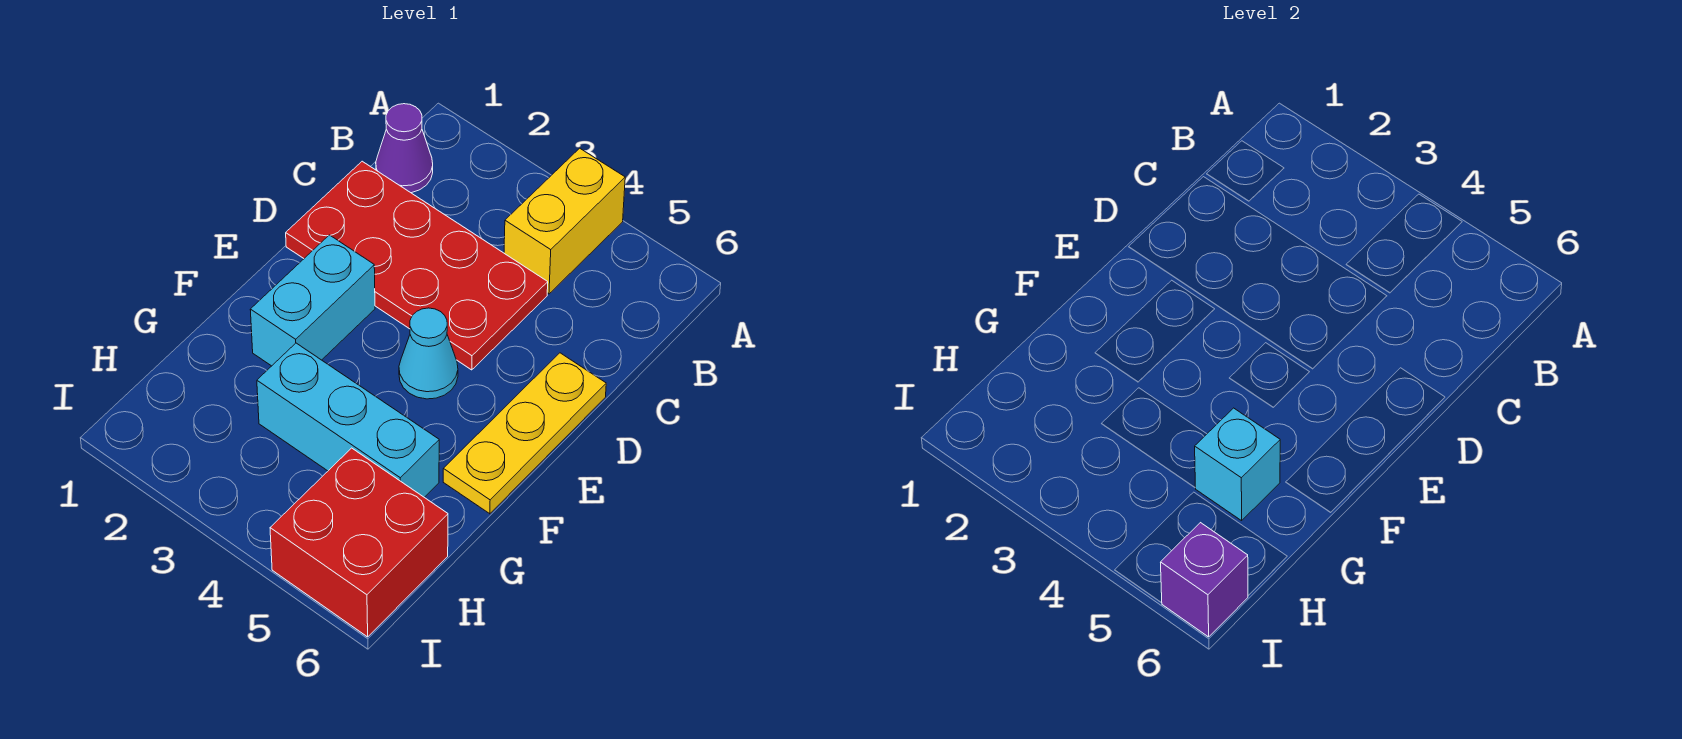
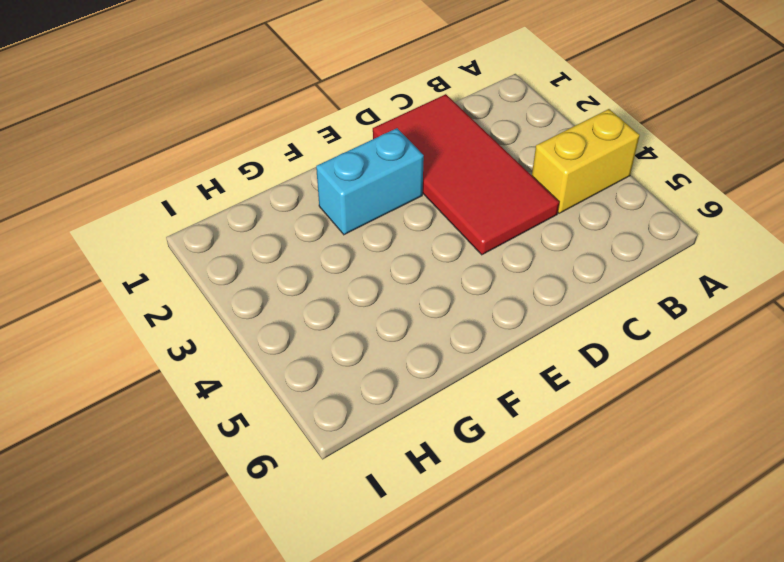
red 2x4 tile [373,94,559,255] -> red 2x4 plate [286,161,548,370]
none -> purple 1x1 cone [376,104,433,193]
none -> yellow 1x3 plate [443,353,606,514]

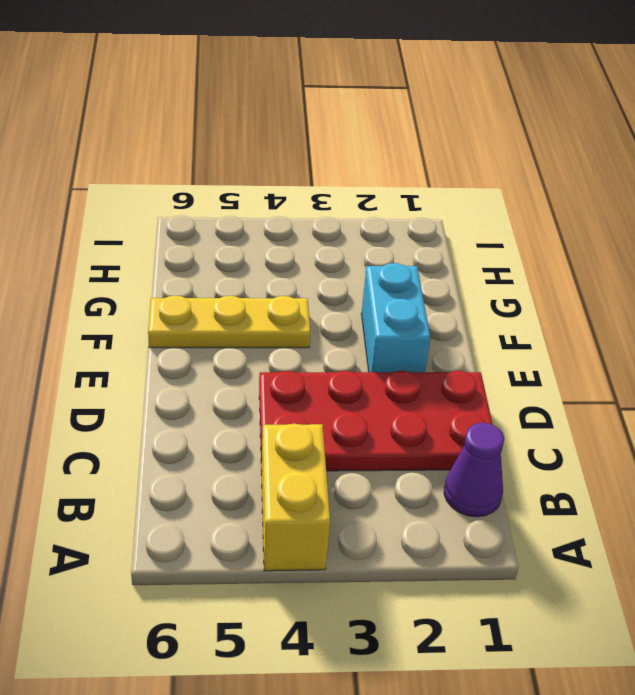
yellow 1x3 plate [148,295,310,348] -> yellow 1x3 plate turned to [443,353,606,514]
none -> cyan 1x1 cone [399,308,458,399]
none -> cyan 1x3 brick [257,343,439,497]

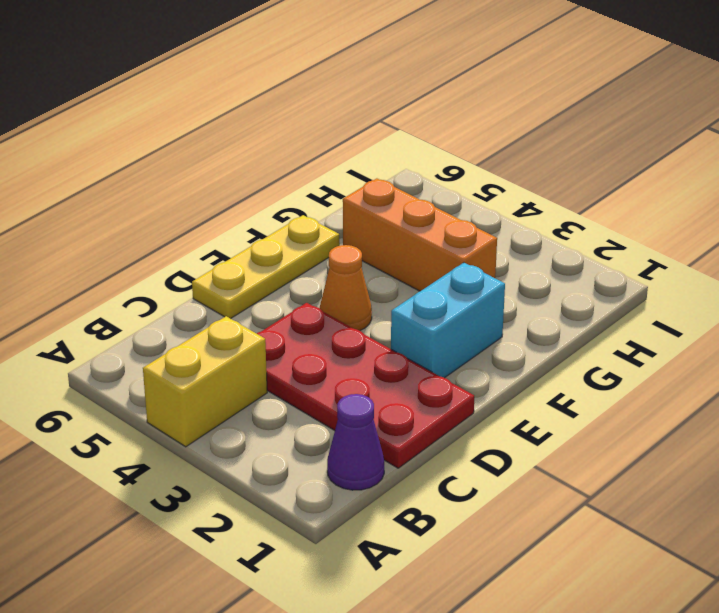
orange 1x1 cone [320,245,372,331] -> cyan 1x1 cone [399,308,458,399]
orange 1x3 brick [343,178,497,291] -> cyan 1x3 brick [257,343,439,497]
none -> red 2x2 brick [270,448,448,637]
none -> cyan 1x1 brick [1195,408,1280,521]

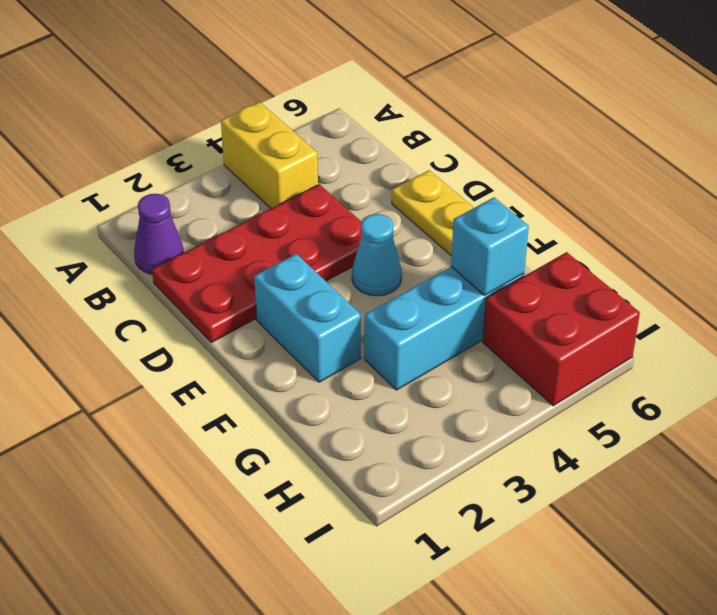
none -> purple 1x1 brick [1161,523,1248,637]

